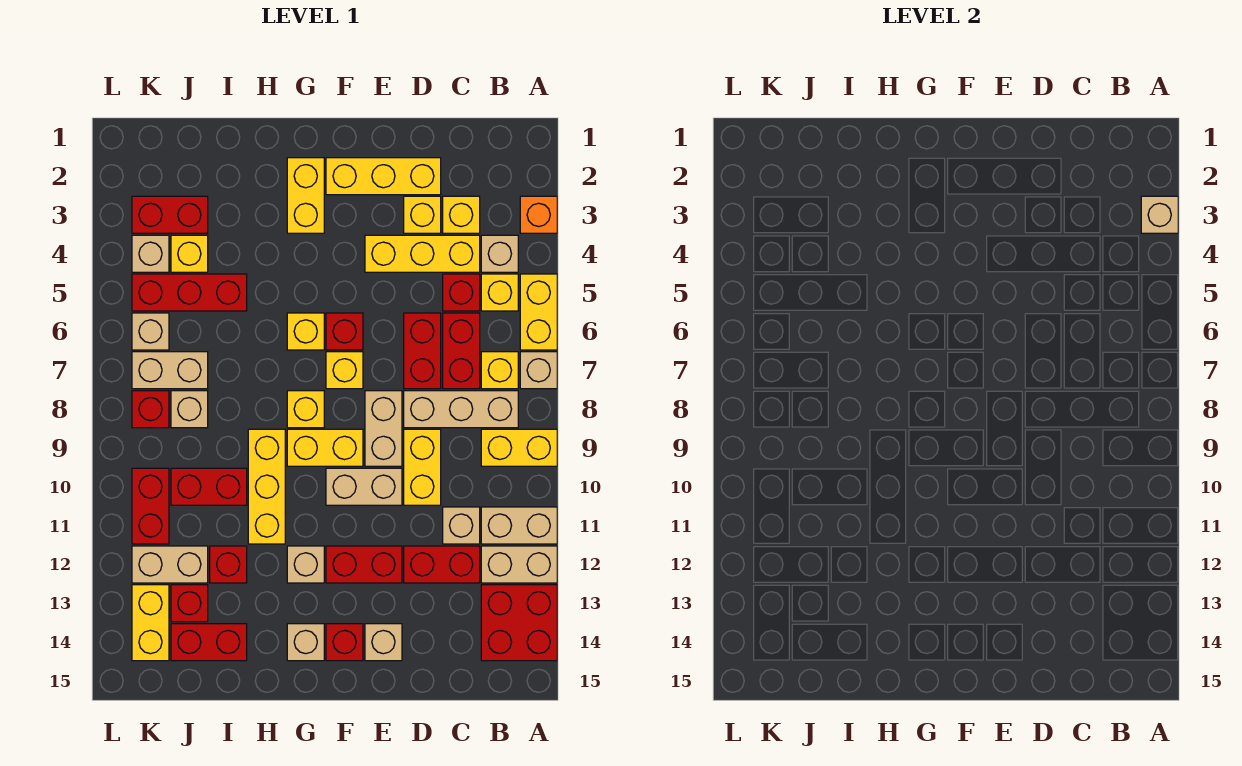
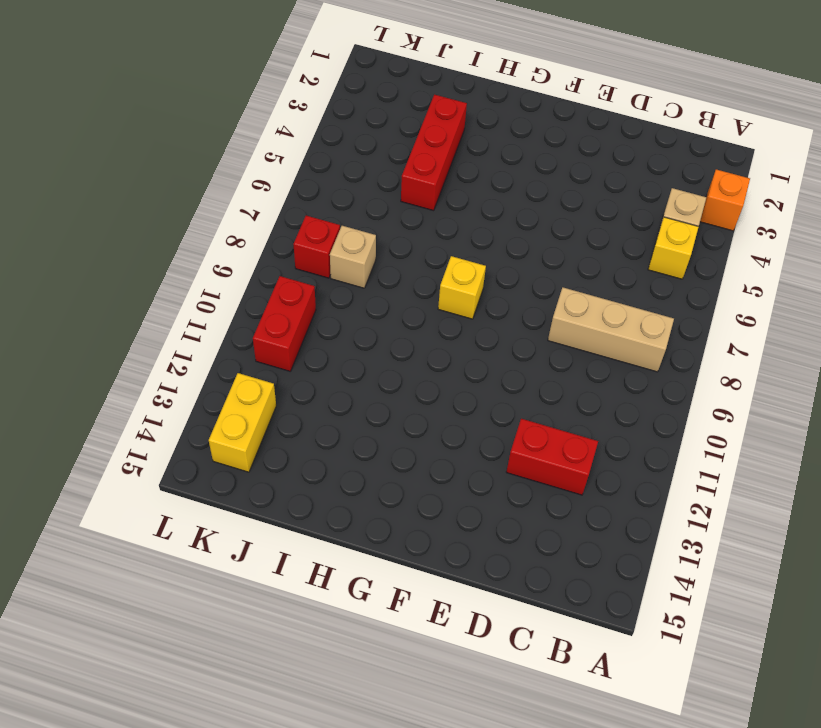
red 1x3 brick [401,95,467,211] -> red 1x3 brick turned to [132,274,247,311]
none -> yellow 1x2 brick [520,274,557,350]
none -> tan 1x1 brick [520,352,557,389]
none -> yellow 1x2 brick [481,429,557,466]
none -> tan 1x2 brick [481,507,557,544]

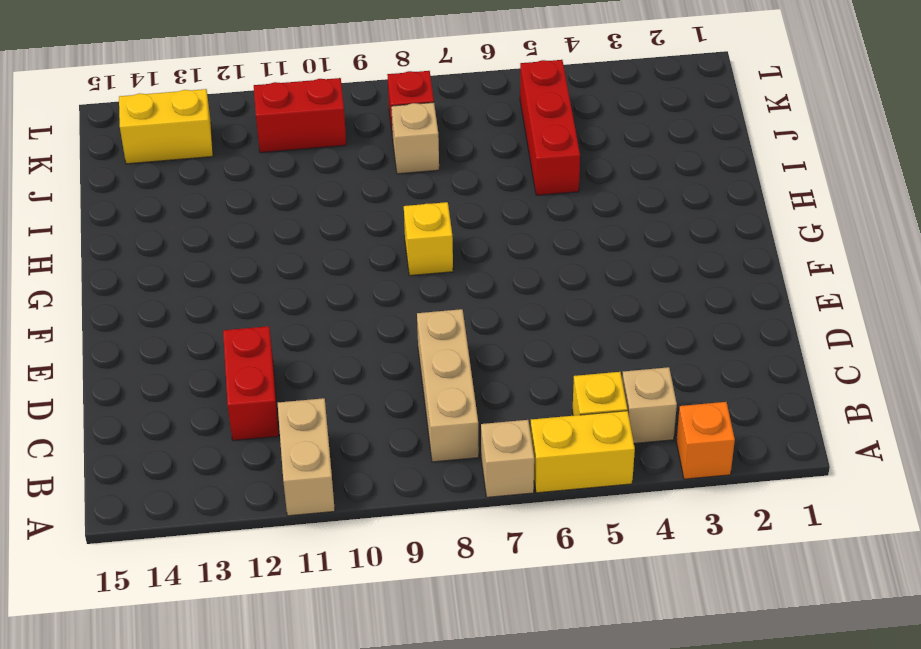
none -> yellow 1x2 brick [481,429,557,466]
none -> tan 1x2 brick [481,546,557,583]
none -> red 2x2 brick [481,585,557,661]
none -> yellow 1x1 brick [481,352,518,389]

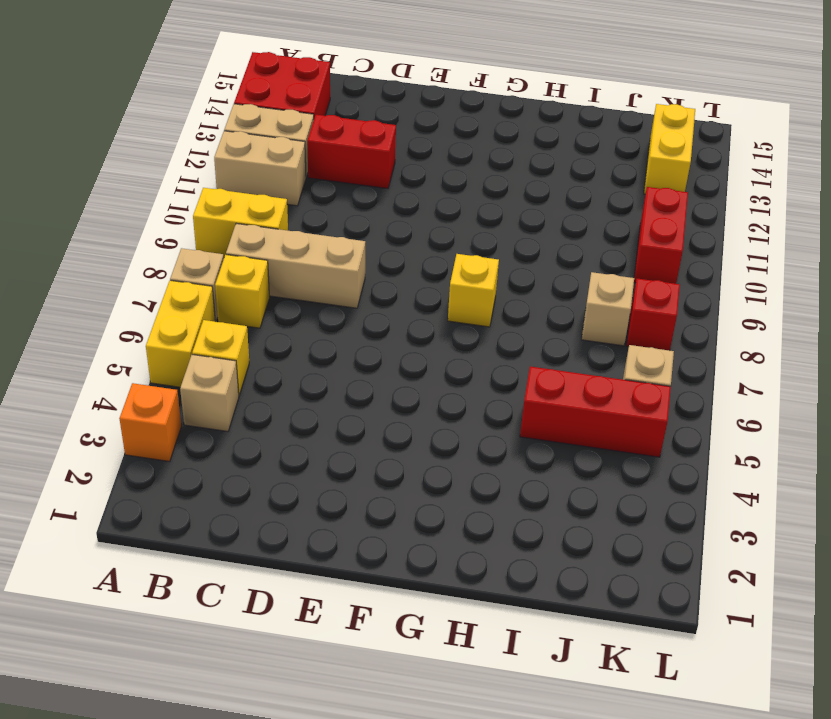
none -> yellow 1x1 brick [443,196,480,233]
none -> yellow 1x3 brick [365,235,480,272]
none -> red 1x1 brick [443,274,480,311]
none -> red 1x2 brick [443,313,480,389]

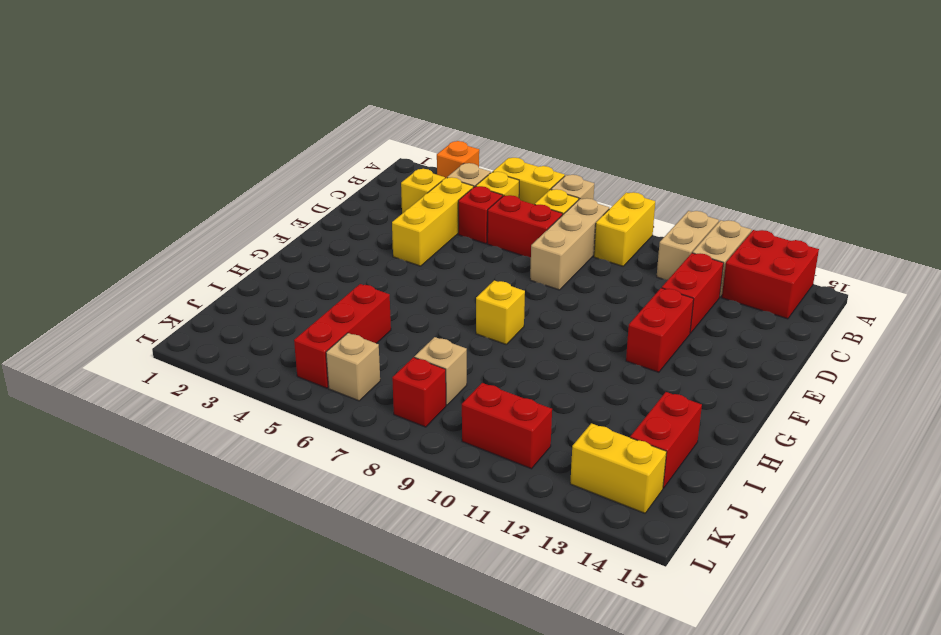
none -> tan 1x1 brick [443,507,480,544]
none -> yellow 1x3 brick [326,158,441,195]
none -> yellow 1x1 brick [404,196,441,233]
none -> red 1x2 brick [404,313,441,389]

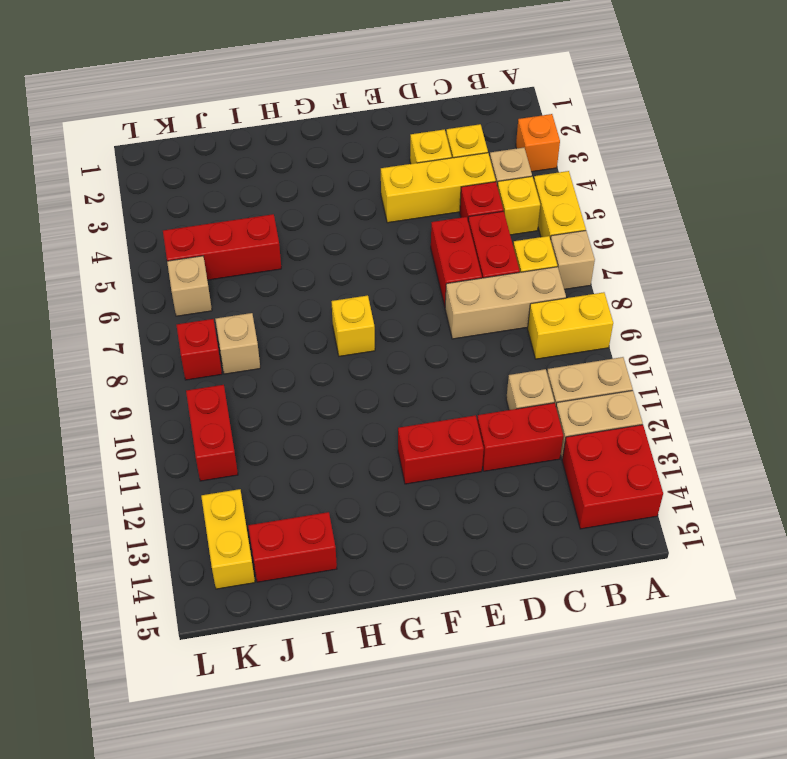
none -> yellow 1x3 brick [326,158,441,195]
none -> yellow 1x2 brick [404,429,441,505]
none -> tan 1x2 brick [365,391,402,466]
none -> tan 1x2 brick [326,468,402,505]

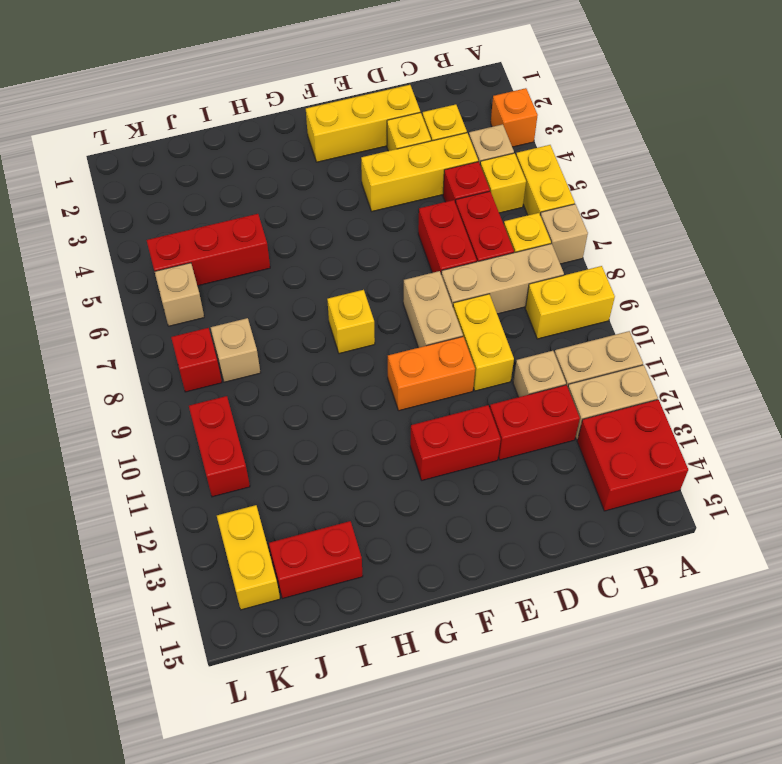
orange 1x2 brick [388,337,475,411] -> tan 1x2 brick [326,468,402,505]
none -> tan 1x1 brick [365,624,402,661]
none -> red 1x1 brick [326,313,363,350]
none -> yellow 1x1 brick [326,352,363,389]
none -> yellow 1x2 brick [287,429,363,466]

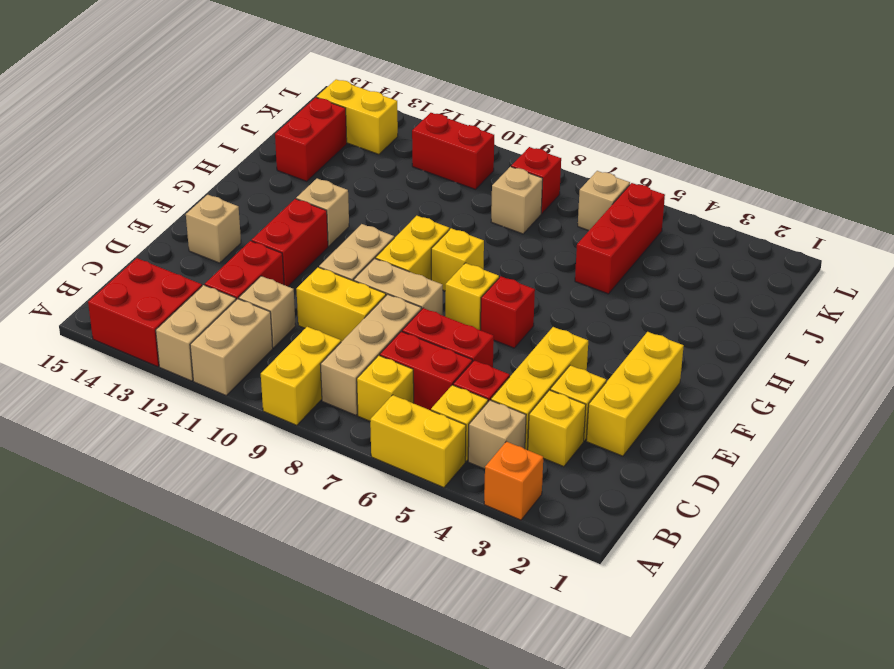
none -> tan 1x1 brick [520,352,557,389]
none -> red 1x1 brick [326,624,363,661]
none -> yellow 1x2 brick [287,158,324,233]
none -> yellow 1x1 brick [287,313,324,350]

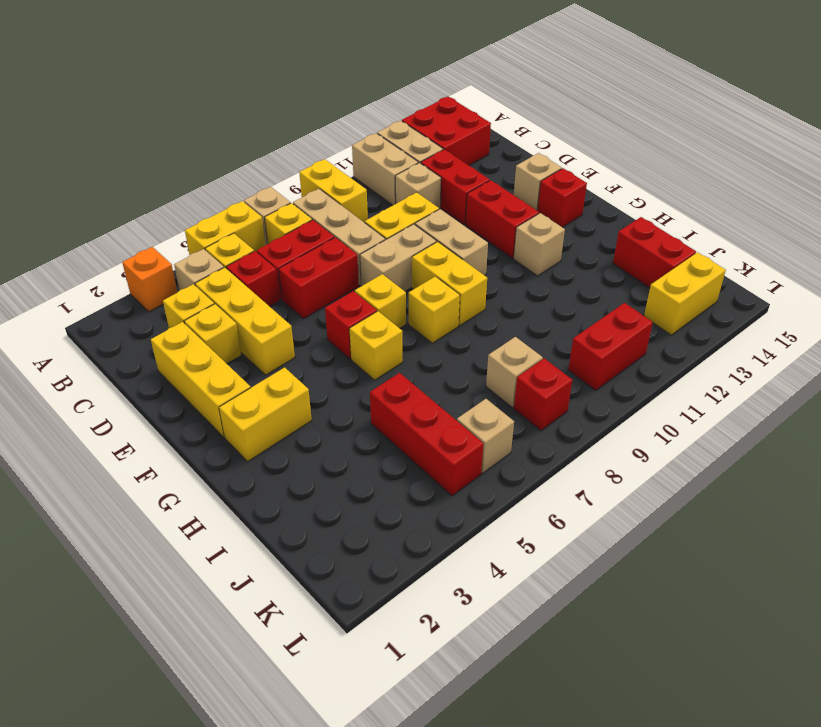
none -> tan 1x1 brick [287,624,324,661]
none -> yellow 1x3 brick [248,429,285,544]
none -> red 1x2 brick [171,468,247,505]
none -> red 1x1 brick [210,546,247,583]

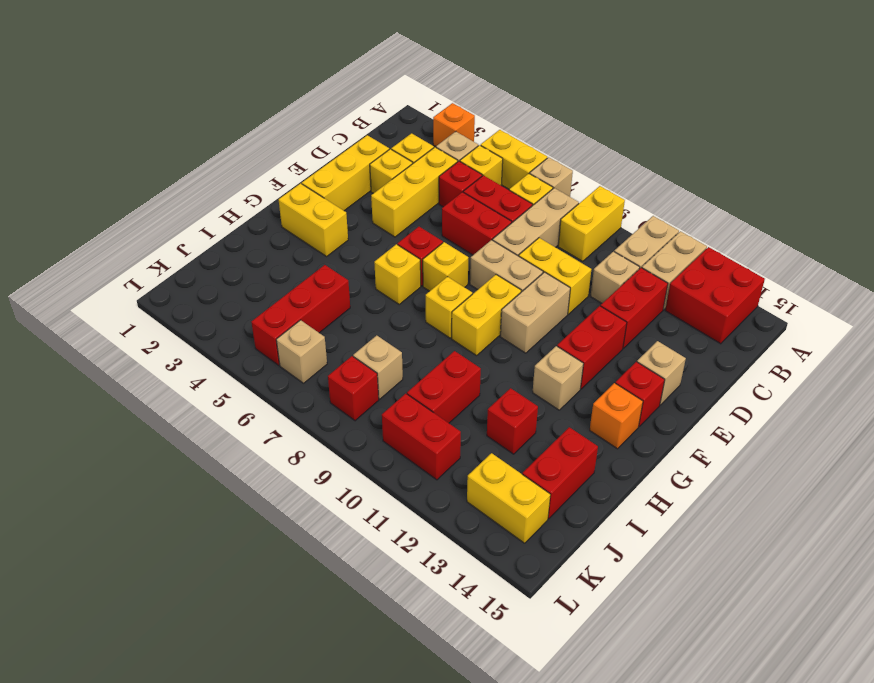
orange 1x1 brick [590,383,643,449] -> tan 1x1 brick [287,624,324,661]
none -> yellow 1x3 brick [248,429,285,544]
none -> red 1x2 brick [132,196,208,233]
none -> yellow 1x1 brick [171,235,208,272]
none -> tan 1x2 brick [132,352,208,389]

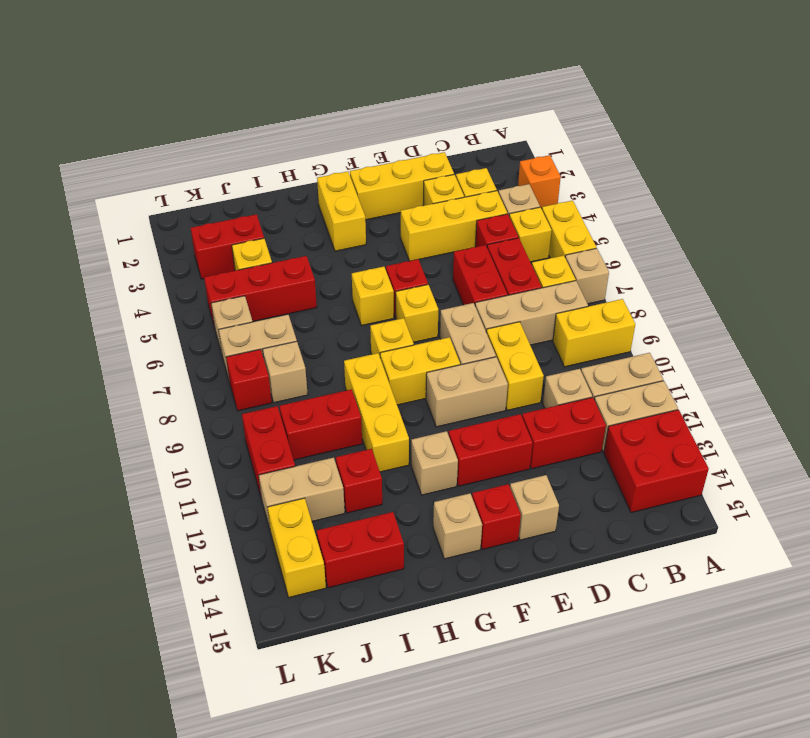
none -> red 1x1 brick [171,585,208,622]
none -> tan 1x1 brick [132,235,169,272]
none -> tan 1x1 brick [1141,196,1178,233]

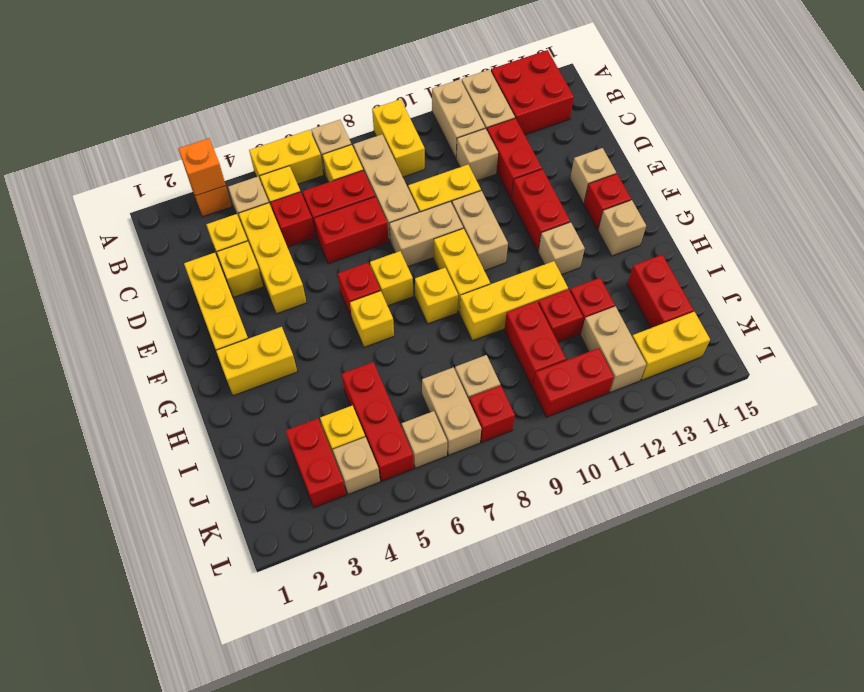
orange 1x1 brick [178,138,226,196] -> tan 1x1 brick [1141,196,1178,233]
red 1x1 brick [538,289,583,342] -> red 1x1 brick moved to [171,585,208,622]

